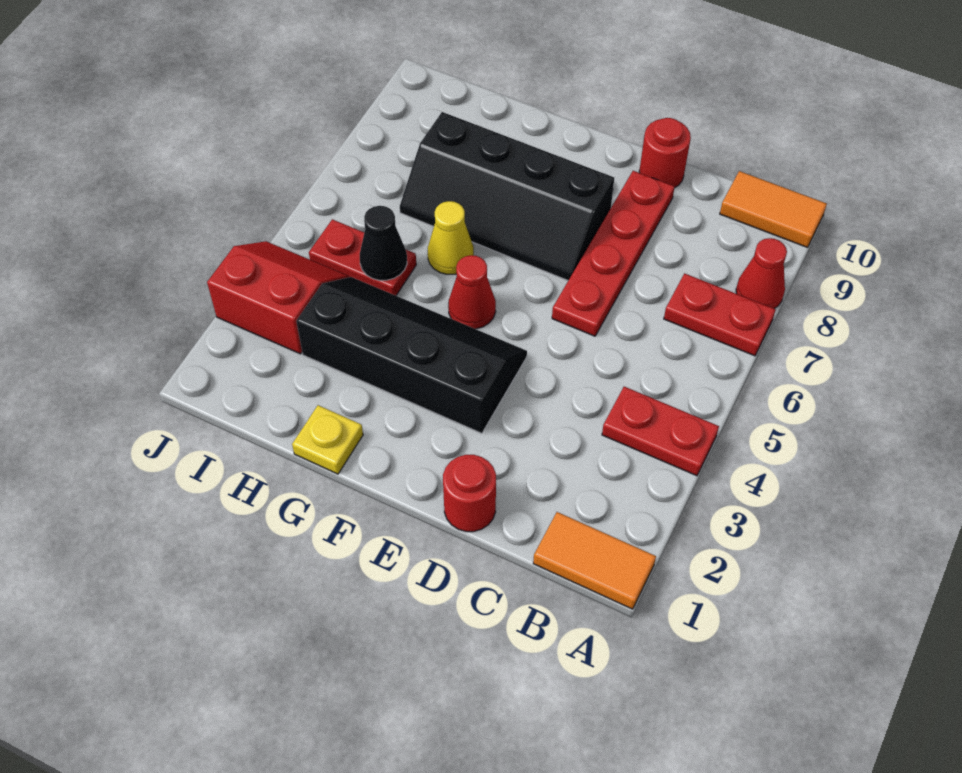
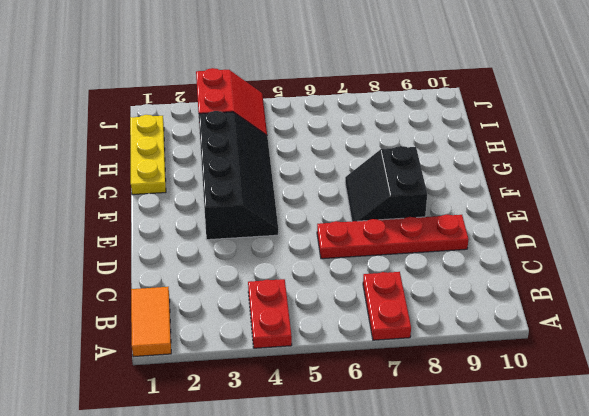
black 2x2 slope [345,146,427,221] -> black 2x4 slope [400,112,614,280]
yellow 1x3 plate [130,115,166,195] -> yellow 1x1 plate [292,405,363,474]
none -> red 1x1 cone [736,238,787,309]
none -> orange 1x2 tile [720,171,827,247]
none -> red 1x1 round brick [443,455,496,532]

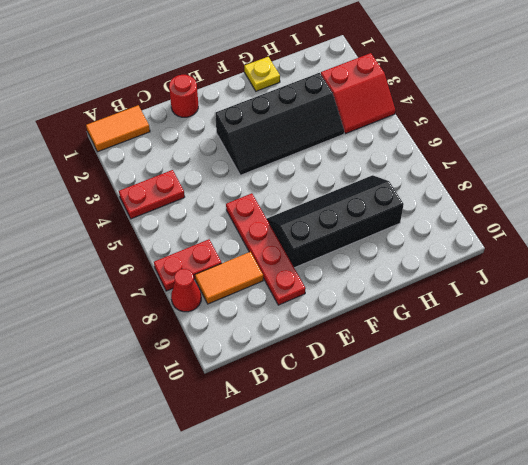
orange 1x2 tile [195,252,263,304] -> orange 1x2 tile moved to [720,171,827,247]
none -> red 1x1 round brick [639,118,691,187]
none -> red 1x1 cone [448,255,496,329]
none -> yellow 1x1 cone [428,201,474,274]

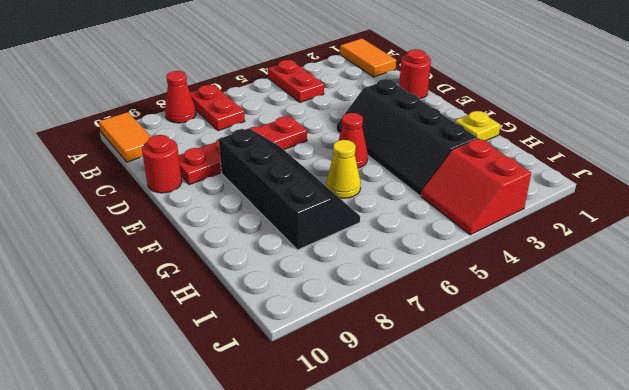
none -> red 1x2 plate [309,219,416,296]
none -> black 1x1 cone [360,206,407,280]

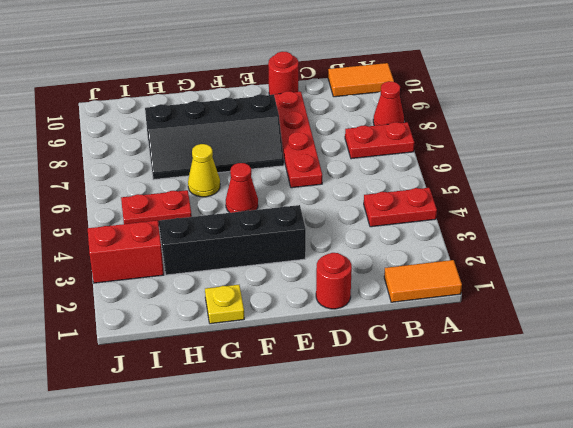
none -> black 1x1 cone [360,206,407,280]

